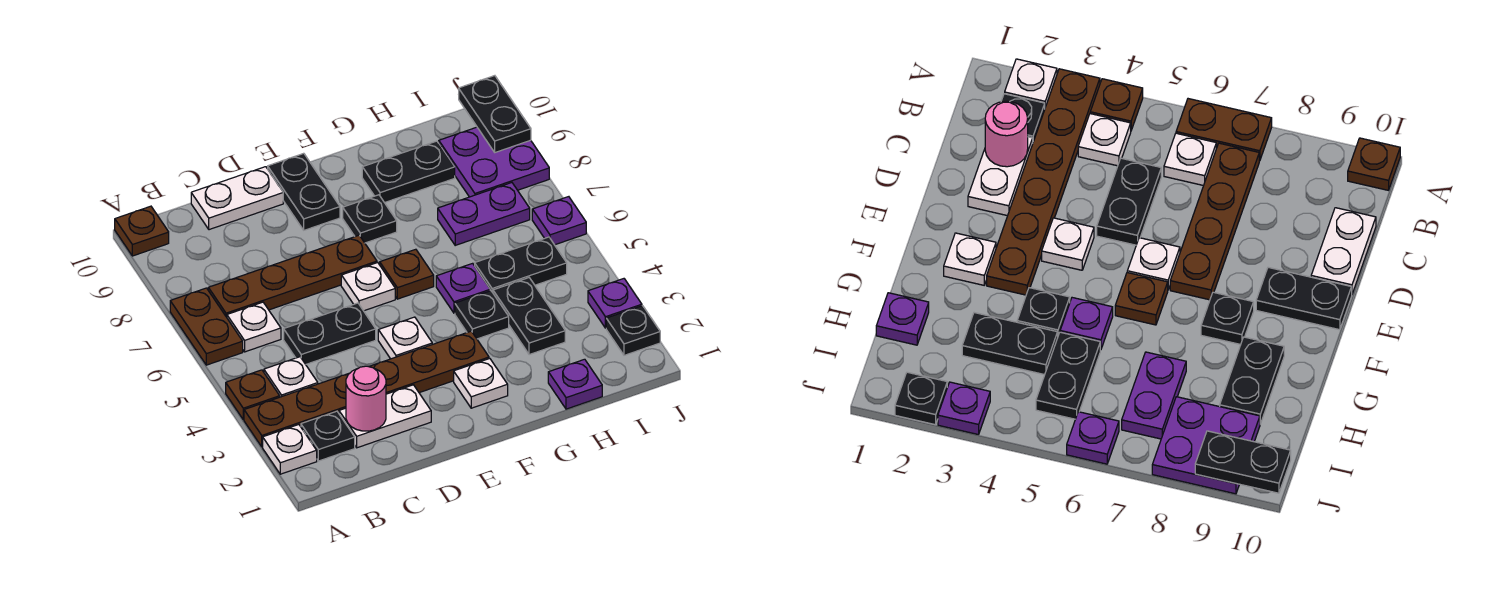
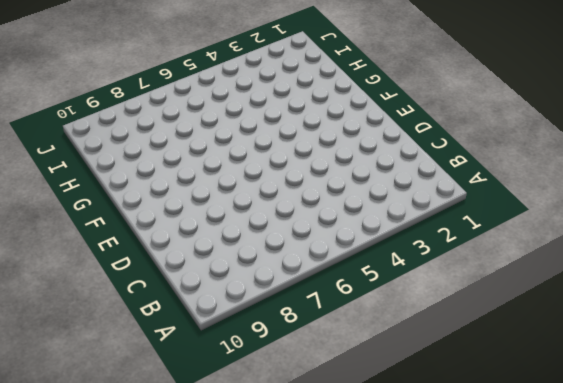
none -> white 1x1 plate [263,425,317,474]
none -> brown 1x6 plate [244,331,489,447]
none -> brown 1x1 plate [226,370,280,420]
none -> brown 1x2 plate [170,288,243,365]

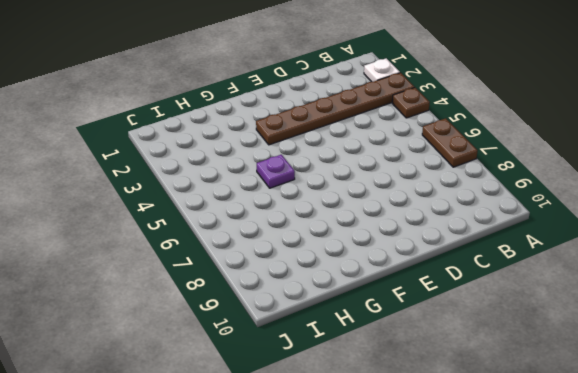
none -> brown 1x1 plate [115,206,169,256]
none -> black 1x1 plate [301,411,355,461]
none -> white 1x1 plate [264,357,318,397]
none -> white 1x1 plate [227,302,281,352]

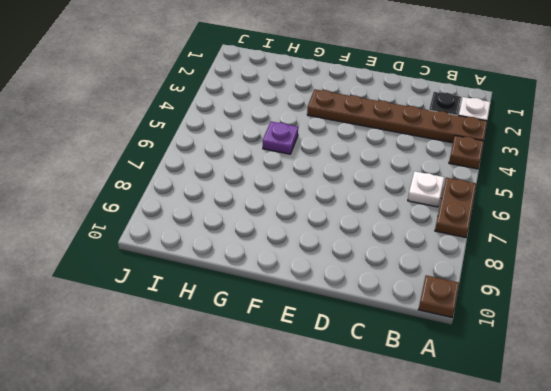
none -> white 1x1 plate [264,357,318,397]
none -> brown 1x4 plate [208,235,377,317]
none -> white 1x2 plate [339,385,431,448]
none -> black 1x2 plate [284,303,376,364]

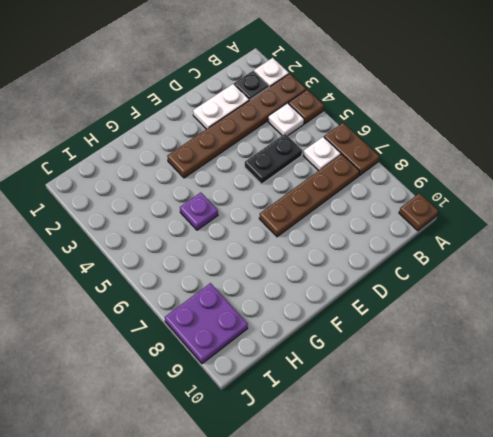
none -> white 1x2 plate [191,167,283,230]
none -> white 1x1 plate [378,317,432,359]
none -> white 1x1 plate [341,263,395,311]
none -> black 1x2 plate [268,153,340,230]

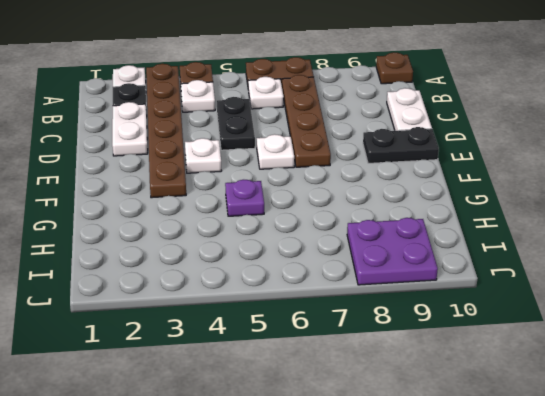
none -> white 1x1 plate [454,359,508,408]
none -> brown 1x1 plate [380,249,434,299]
none -> black 1x1 plate [343,195,397,243]
none -> black 1x1 plate [455,291,509,339]

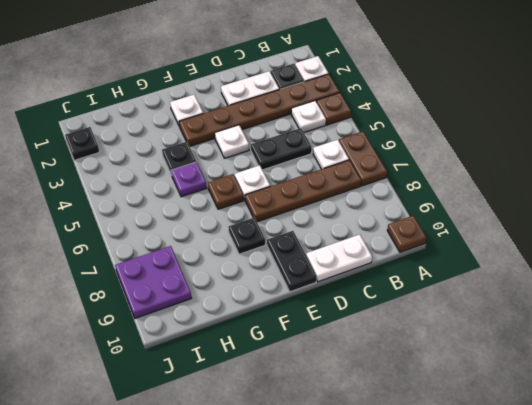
none -> black 1x2 plate [362,141,455,203]
none -> purple 1x1 plate [548,359,602,409]
none -> black 1x2 plate [493,278,565,355]
none -> black 1x2 plate [475,237,567,293]

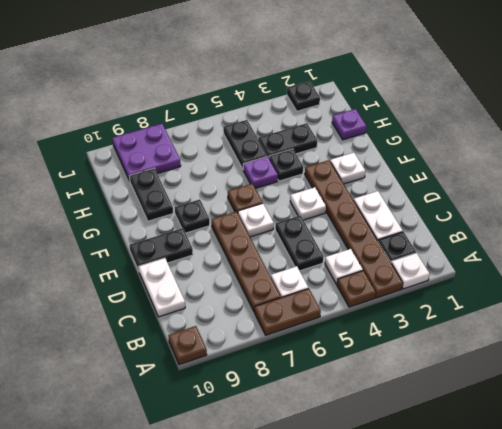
none -> purple 1x2 plate [438,183,530,245]
none -> purple 1x1 plate [588,279,642,328]
none -> purple 1x1 plate [532,197,586,245]
none -> pink 1x1 round brick [346,366,386,431]

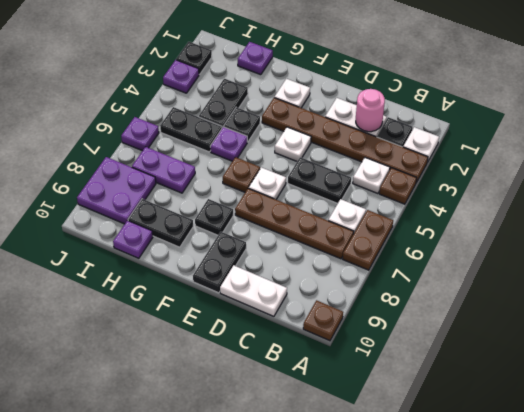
purple 1x1 plate [113,220,153,258] -> none
none -> black 1x2 plate [459,76,531,152]

